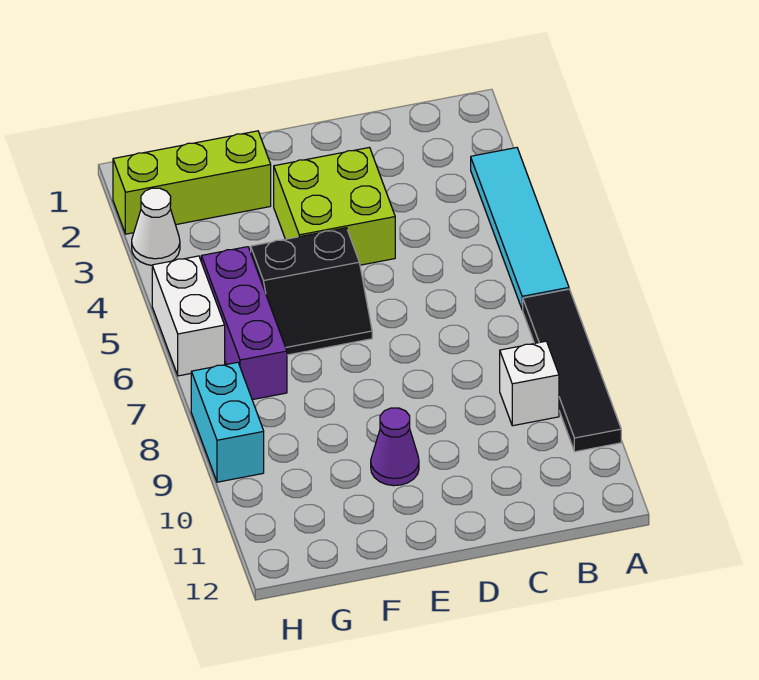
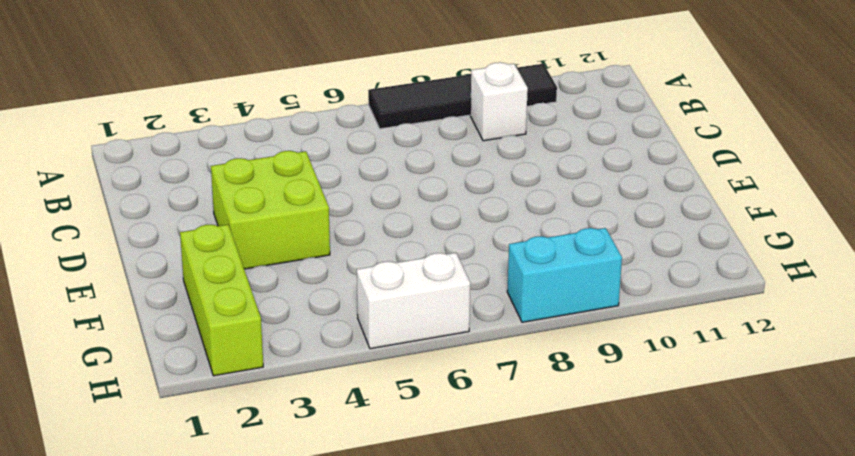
none -> cyan 1x4 tile [471,148,569,310]
none -> black 2x2 slope [251,228,372,355]

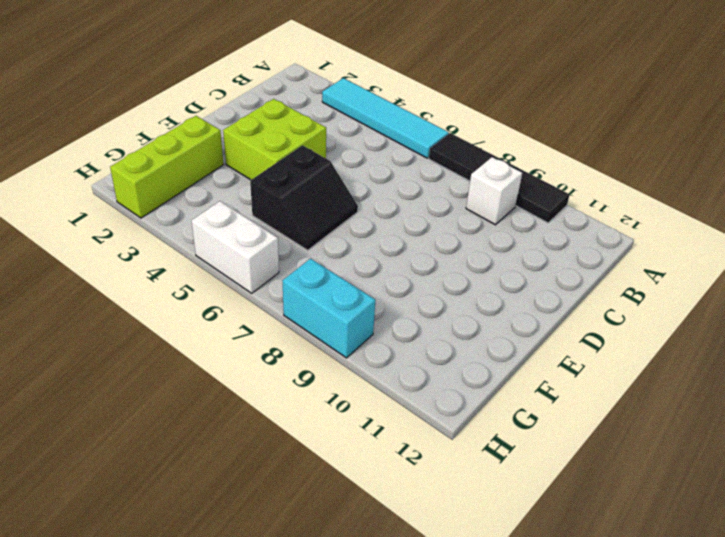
none -> purple 1x1 cone [371,408,419,486]
none -> purple 1x3 brick [201,247,287,400]

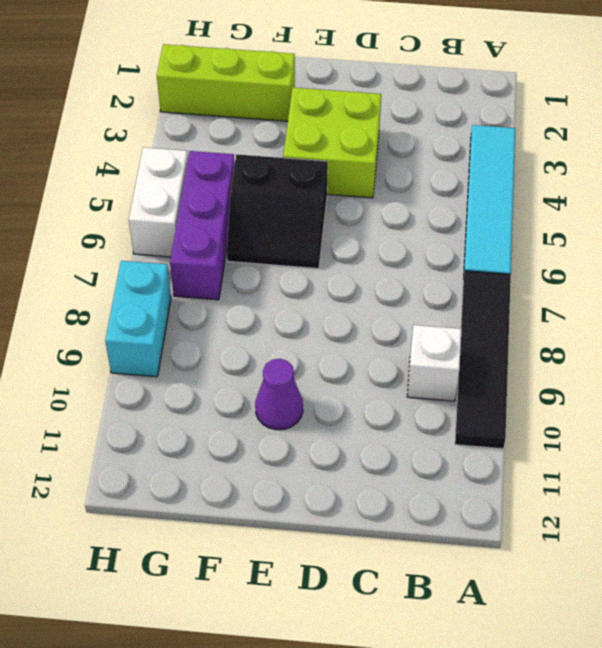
none -> white 1x1 cone [132,188,180,265]

